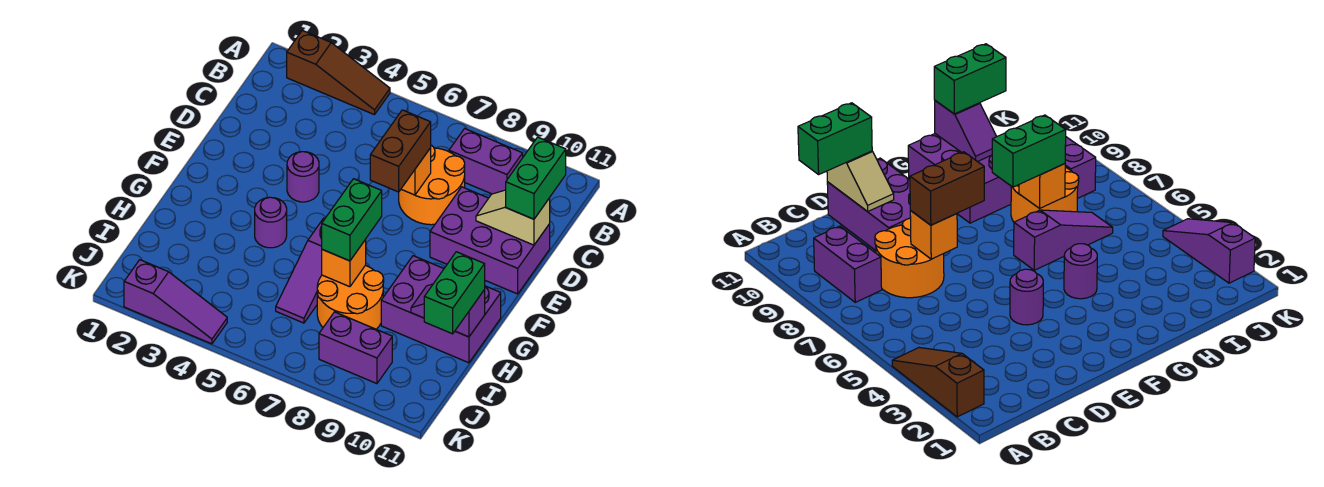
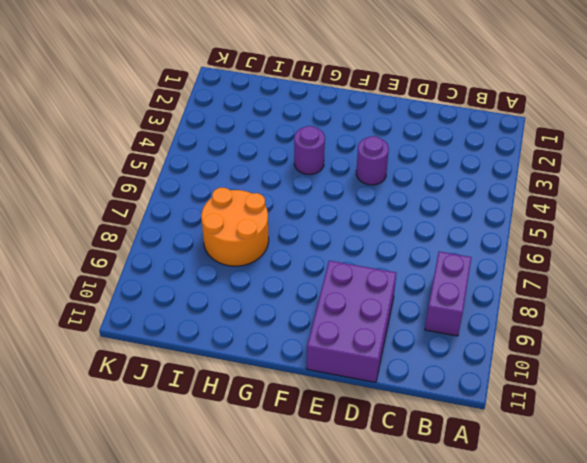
none -> brown 1x3 slope [287,30,390,115]
none -> orange 2x2 round brick [399,145,465,225]
none -> purple 1x3 slope [276,218,325,323]

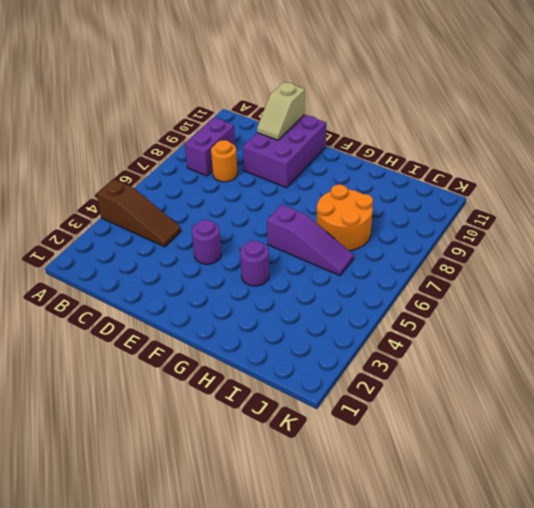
brown 1x3 slope [96,179,181,247] -> brown 1x3 slope turned to [287,30,390,115]
orange 1x1 round brick [211,140,238,182] -> orange 2x2 round brick [399,145,465,225]
none -> purple 2x3 brick [381,256,501,363]
none -> purple 1x2 brick [319,312,392,384]
none -> purple 1x3 slope [124,260,227,344]

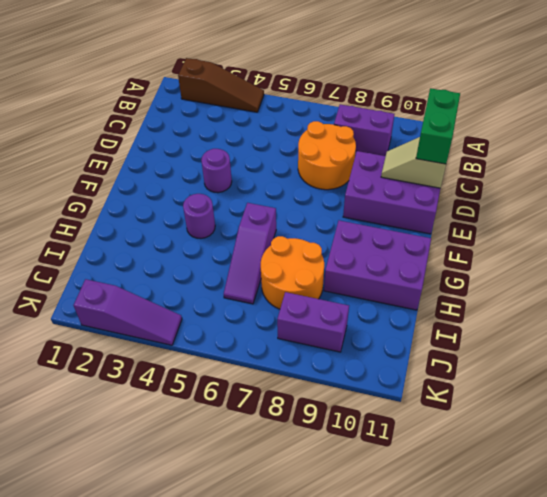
none -> orange 1x1 brick [401,148,431,195]
none -> orange 1x1 brick [322,240,366,287]
none -> purple 1x2 slope [411,284,485,337]

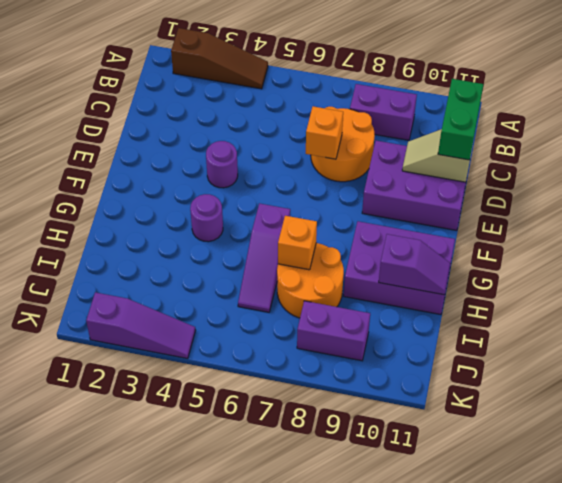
purple 1x2 slope [379,234,451,295] -> purple 1x2 slope turned to [411,284,485,337]
none -> brown 1x2 brick [370,110,431,192]
none -> green 1x2 brick [322,179,382,261]
none -> green 1x2 brick [424,252,485,334]

